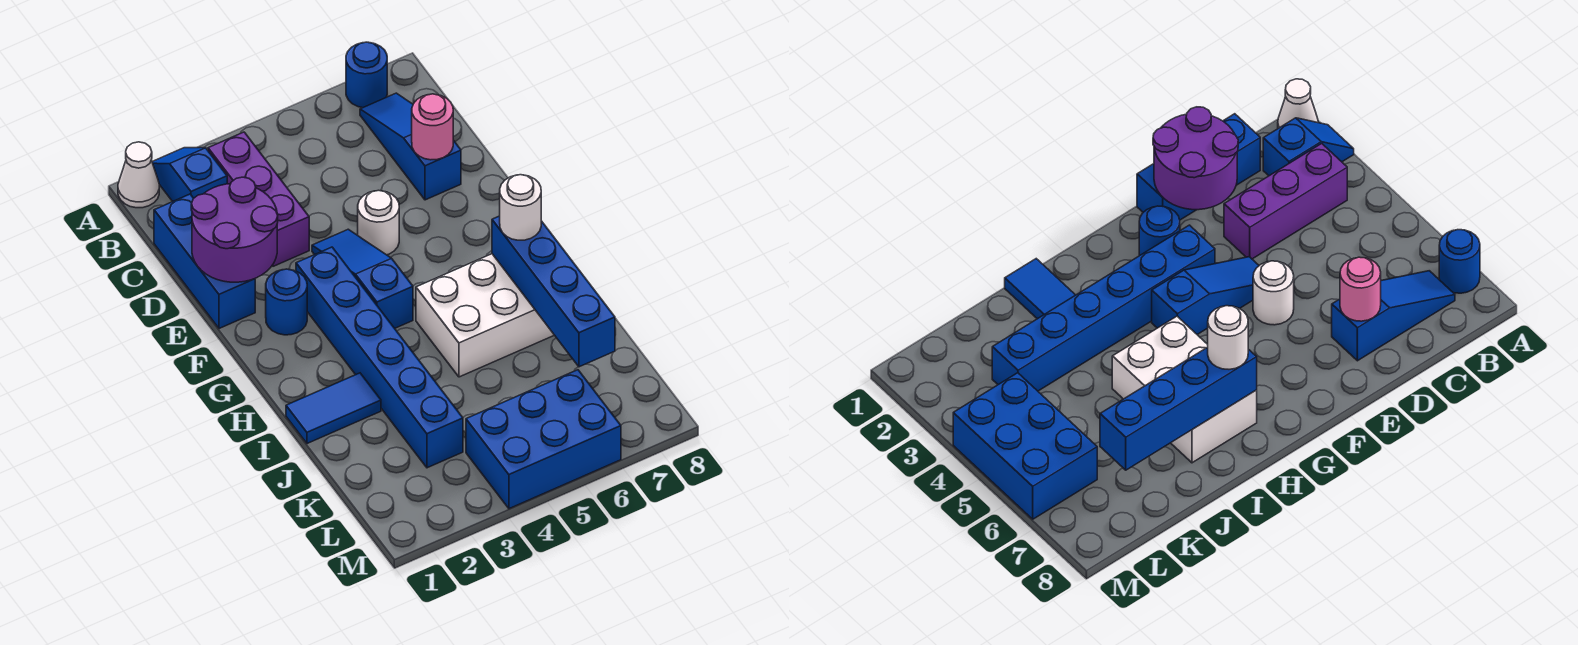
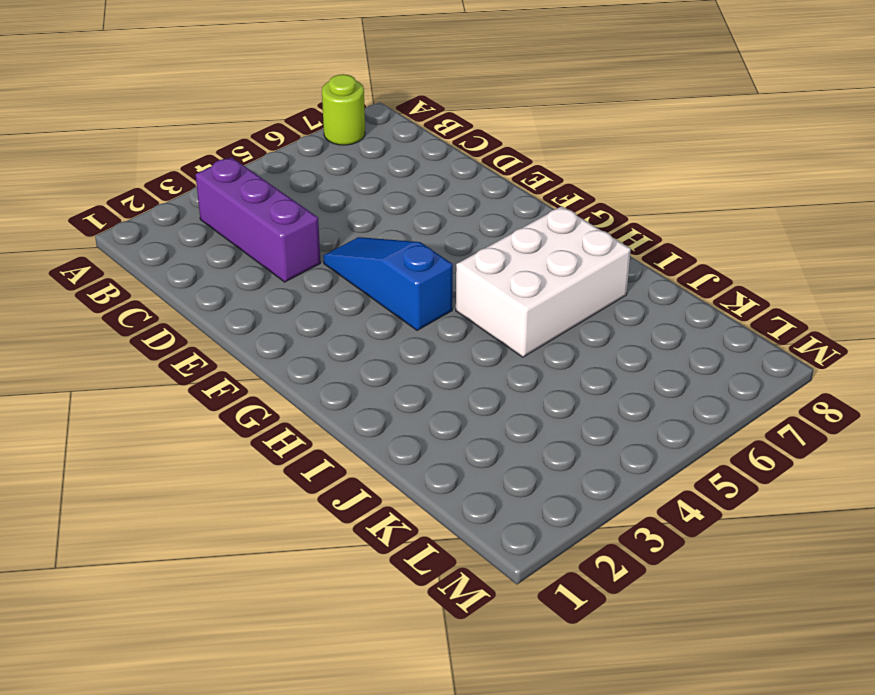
lime 1x1 round brick [322,74,365,145] -> blue 1x1 round brick [346,42,387,108]
none -> white 1x1 cone [118,142,159,208]
none -> blue 1x2 slope [152,148,227,202]
none -> blue 1x3 slope [360,93,461,200]

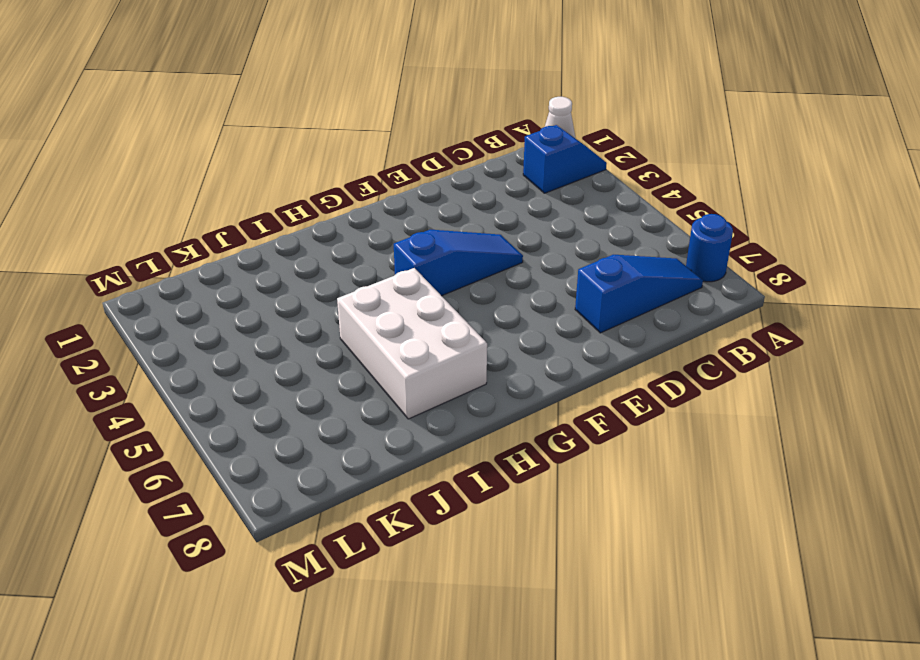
none -> purple 1x3 brick [208,132,309,266]
none -> blue 1x3 brick [154,194,255,329]
none -> white 1x1 round brick [358,190,399,255]

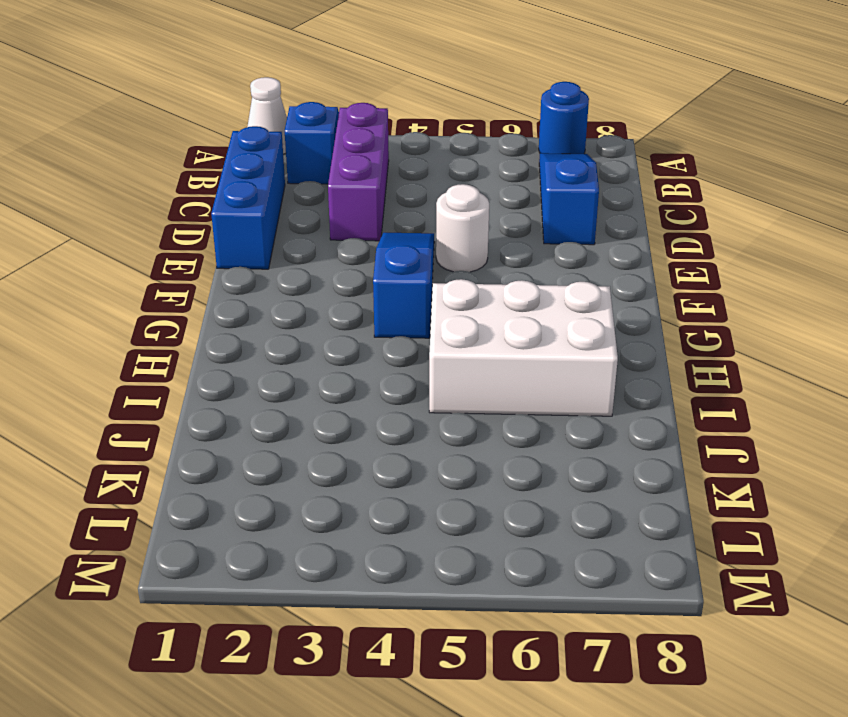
none -> blue 1x1 round brick [266,269,307,335]
none -> blue 1x6 brick [296,247,463,468]
none -> blue 1x2 tile [286,373,381,444]

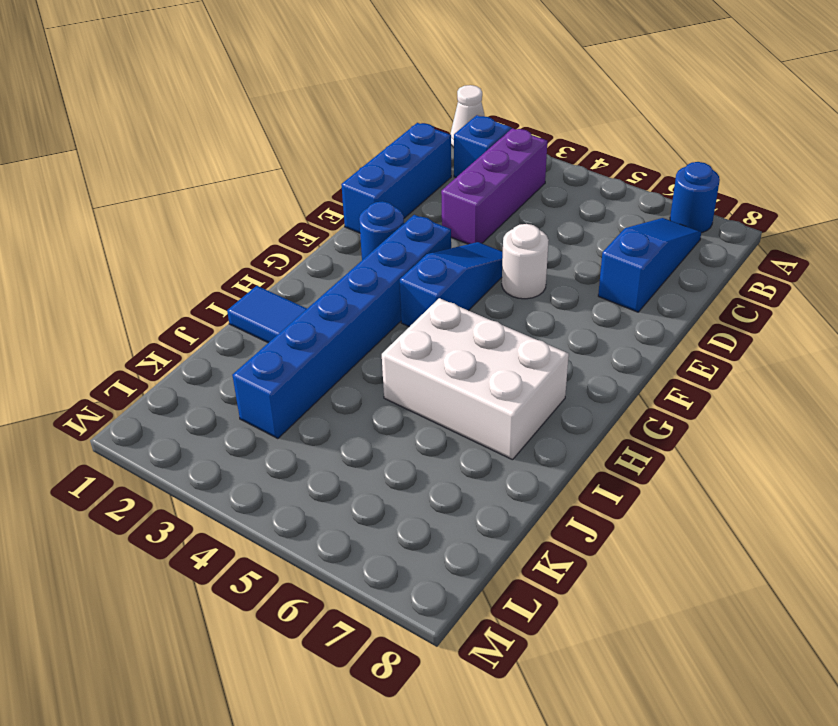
none -> blue 2x3 brick [466,370,621,509]
none -> purple 2x2 round brick [191,177,278,282]
none -> pink 1x1 round brick [412,94,453,160]

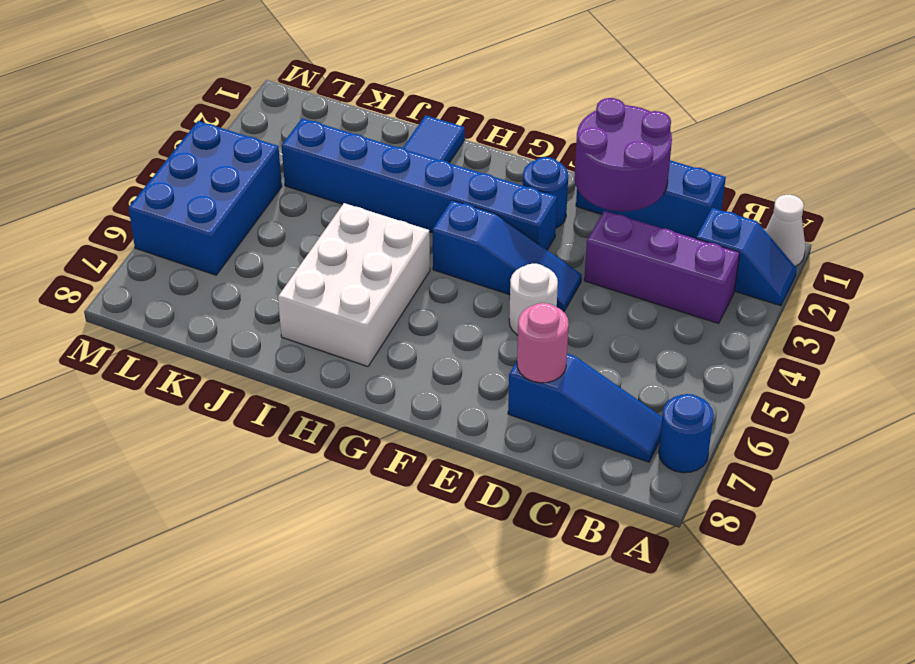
none -> blue 1x4 brick [492,216,615,367]
none -> white 1x1 round brick [500,175,541,240]

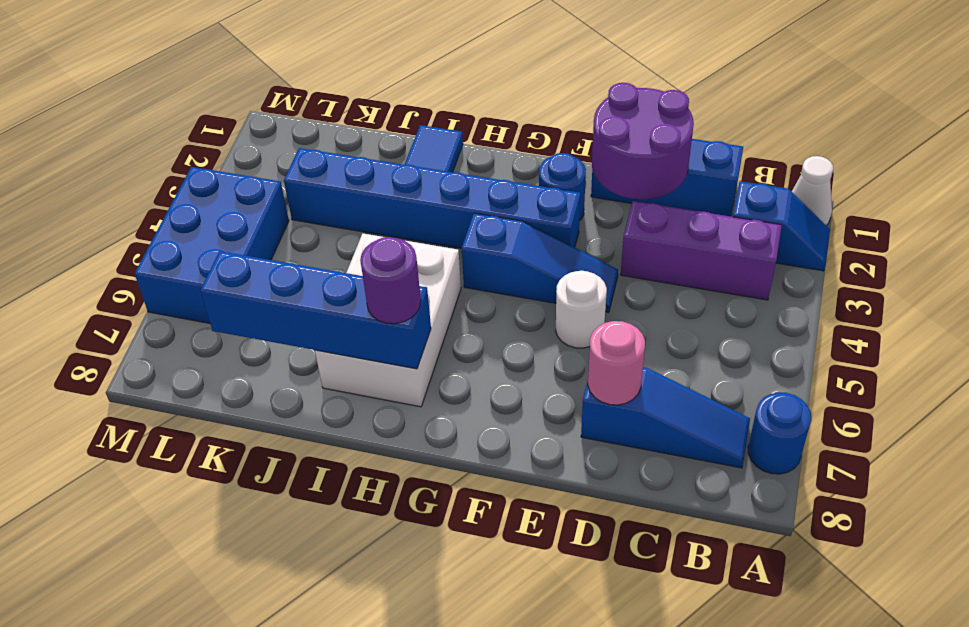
purple 1x1 round brick [360,237,421,324] -> white 1x1 round brick [500,175,541,240]

